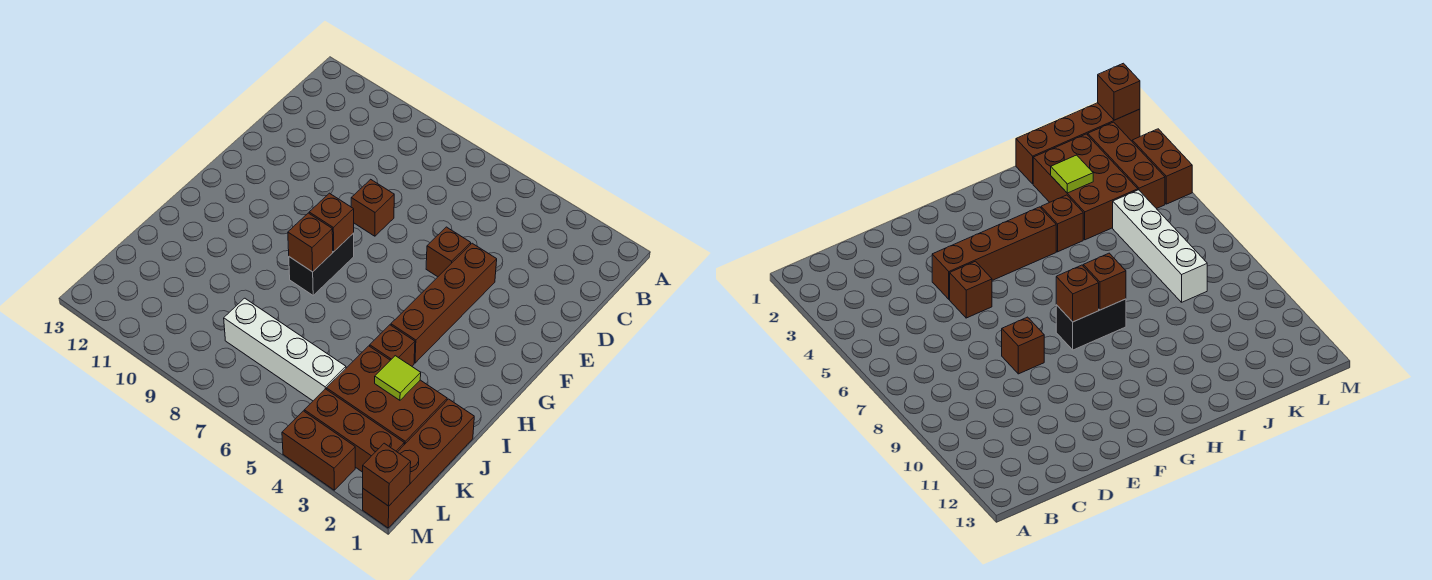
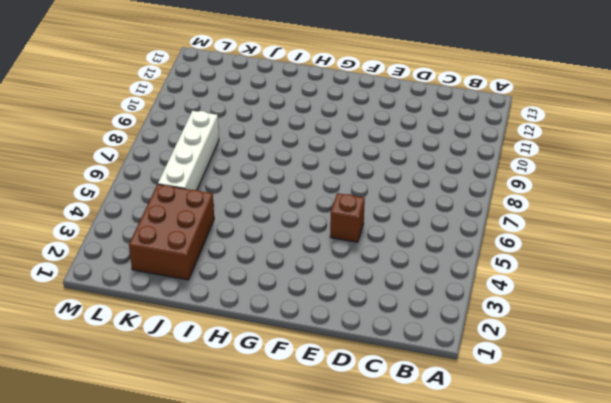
none -> brown 1x4 brick [391,243,497,363]
none -> brown 1x1 brick [351,179,394,236]
none -> black 1x2 brick [289,233,354,295]

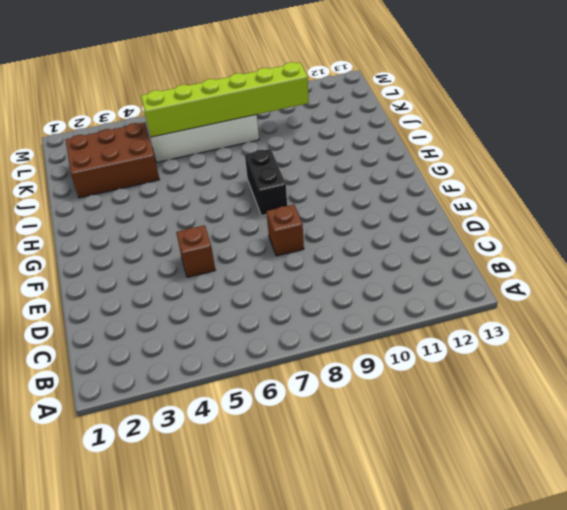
lime 1x6 brick [141,62,309,137] -> none
none -> brown 1x4 brick [391,243,497,363]
none -> brown 1x1 brick [370,325,415,366]
none -> brown 1x4 brick [363,399,474,528]

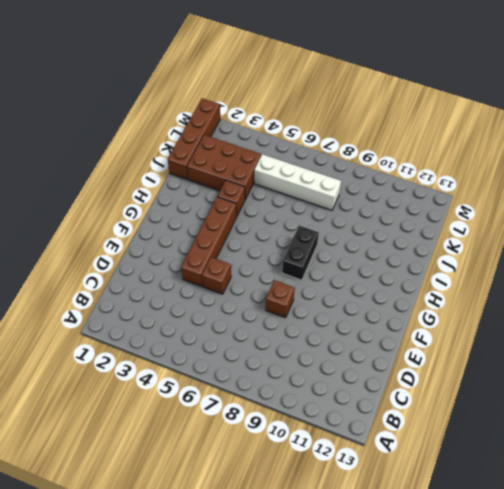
none -> brown 1x3 brick [304,389,404,472]
none -> brown 1x2 brick [282,411,355,490]
none -> brown 1x1 brick [309,193,354,251]

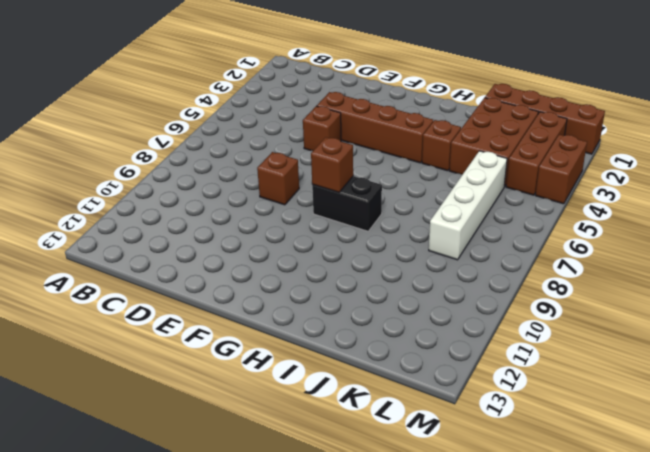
none -> brown 1x1 brick [288,213,333,272]
none -> lime 1x1 tile [375,356,421,400]
none -> brown 1x1 brick [363,443,411,506]

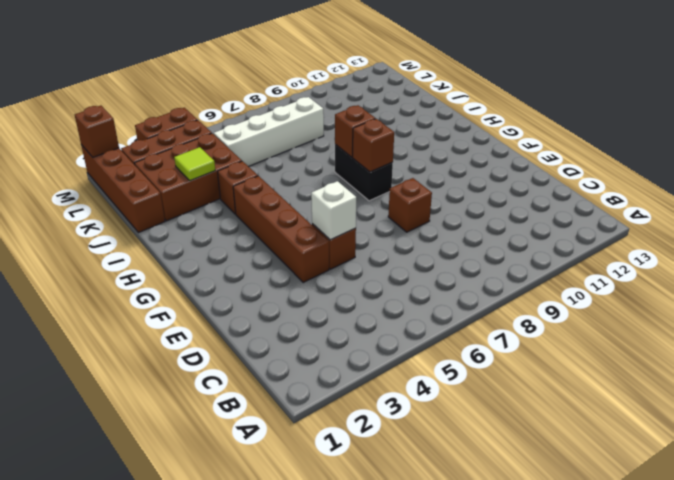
white 1x1 brick [311,181,356,240] -> none

